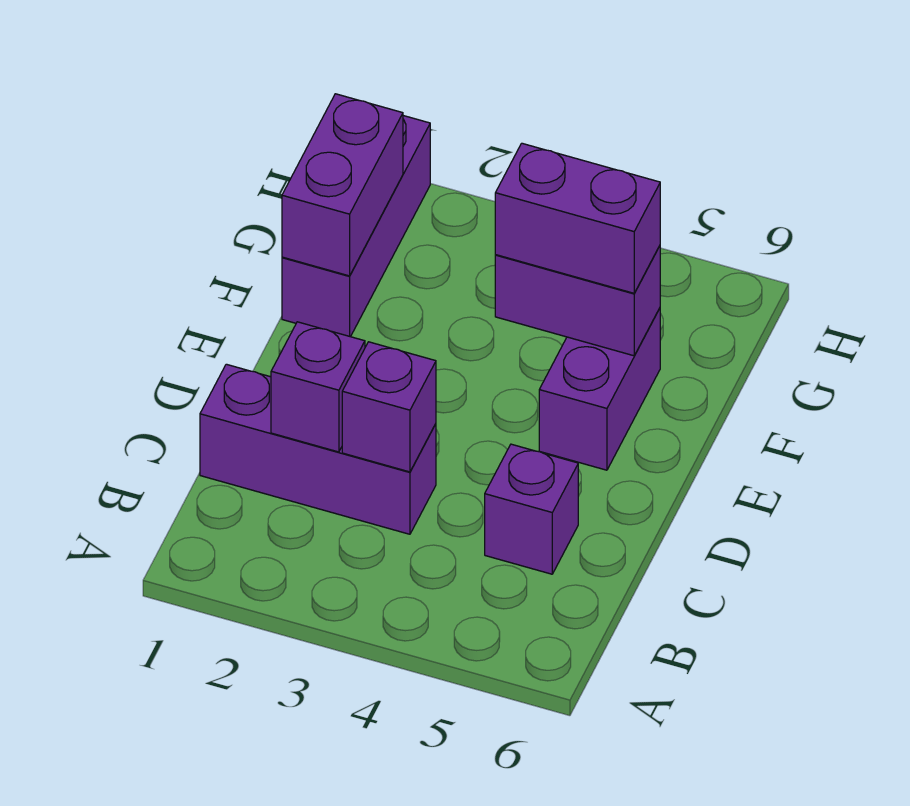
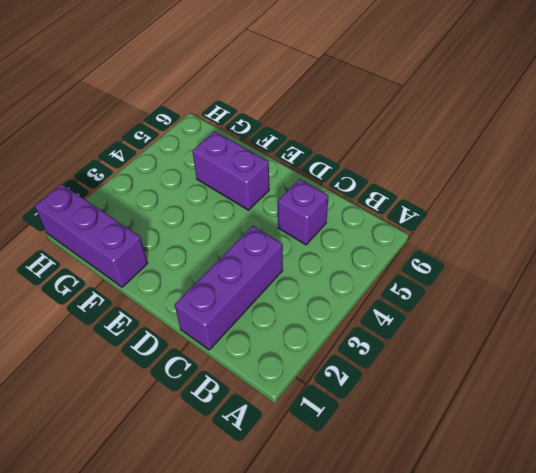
none -> purple 1x1 brick [271,322,365,452]
none -> purple 1x1 brick [342,342,436,472]

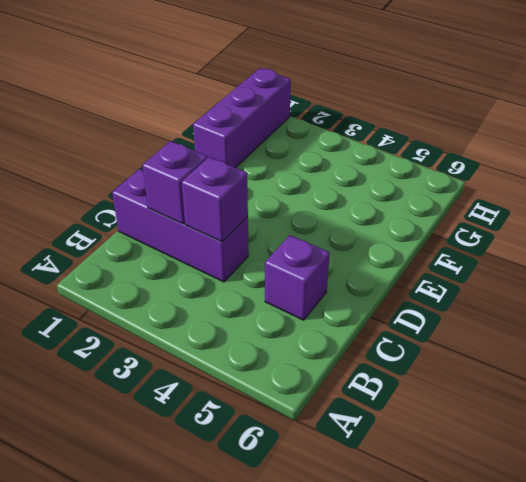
none -> purple 1x2 brick [539,308,660,470]
none -> purple 1x2 brick [282,94,403,276]

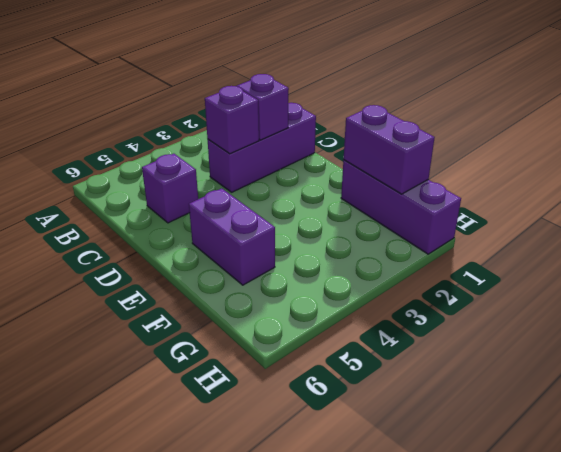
none -> purple 1x2 brick [495,246,660,356]
none -> purple 1x2 brick [495,143,660,293]

